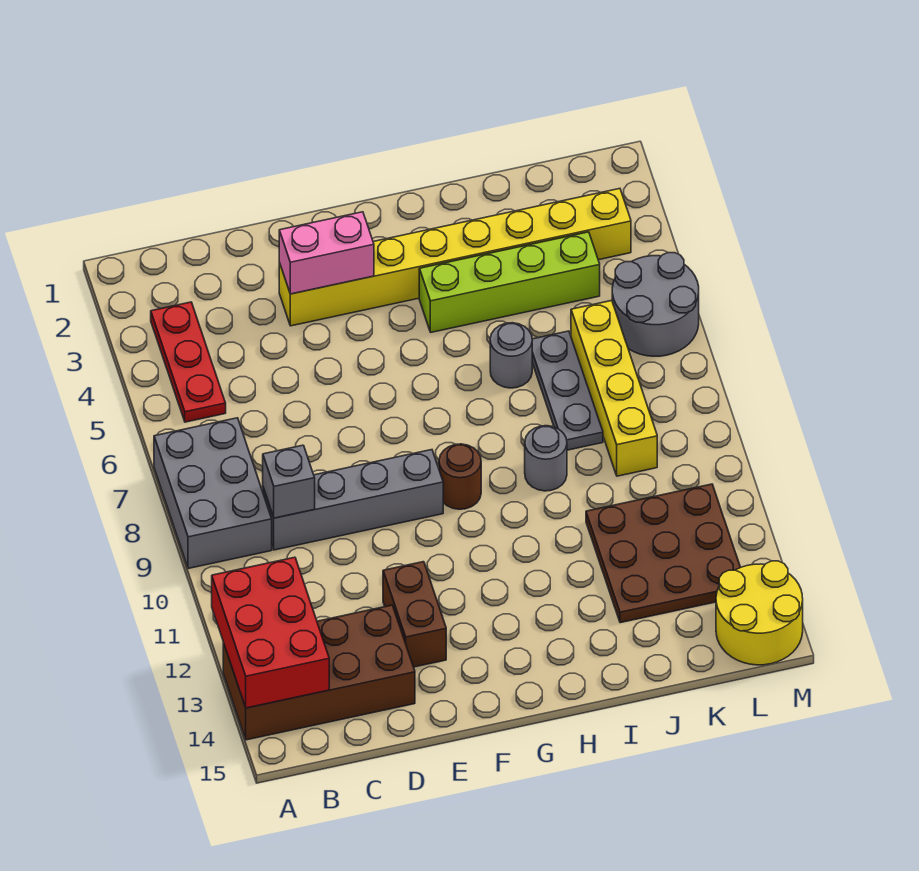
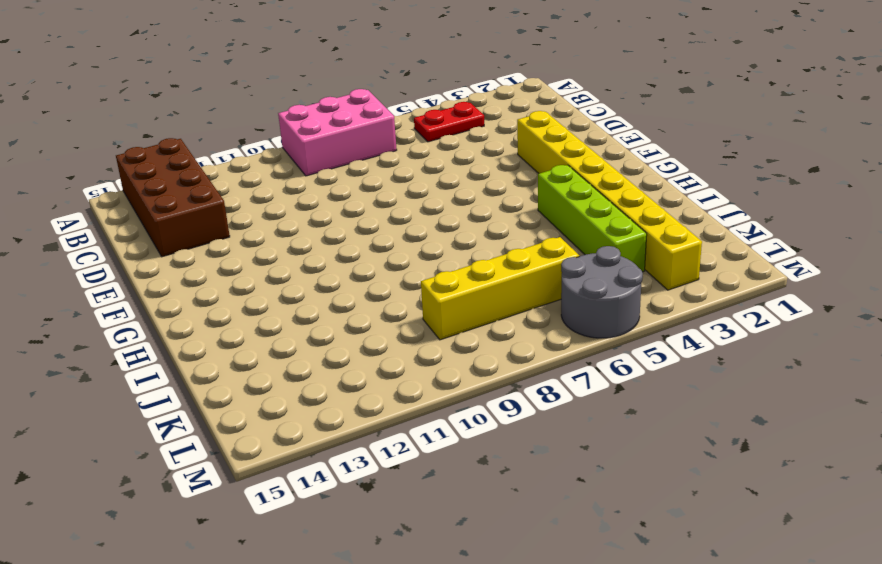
pink 2x3 brick [278,89,397,176] -> grey 2x3 brick [154,418,272,569]
red 1x2 plate [414,102,484,142] -> red 1x3 plate [151,302,226,422]
none -> grey 1x4 brick [263,450,443,550]
none -> brown 1x2 brick [383,562,446,667]
none -> brown 1x1 round brick [439,444,481,509]

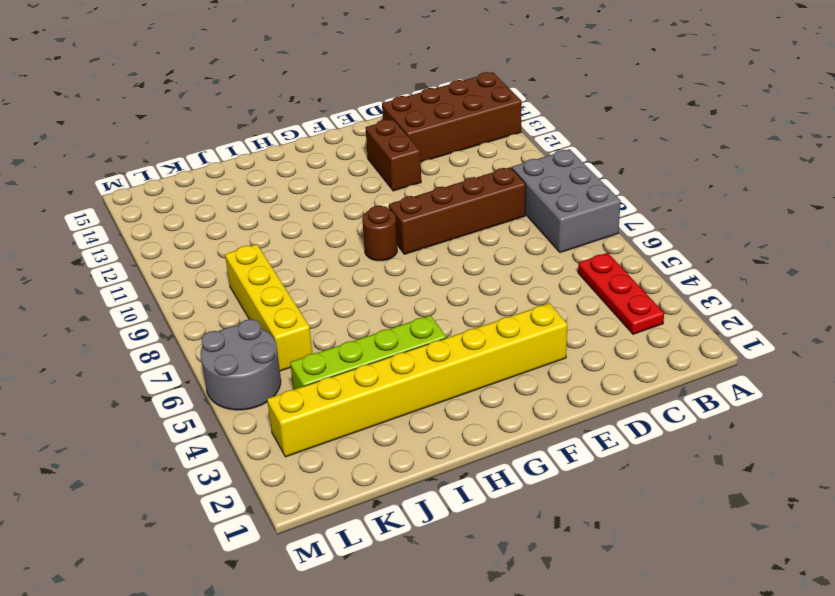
brown 1x4 brick [389,167,526,254] -> grey 1x4 brick [263,450,443,550]
none -> grey 1x1 round brick [490,323,532,388]
none -> grey 1x1 round brick [525,426,567,491]
none -> grey 1x3 plate [532,331,603,450]

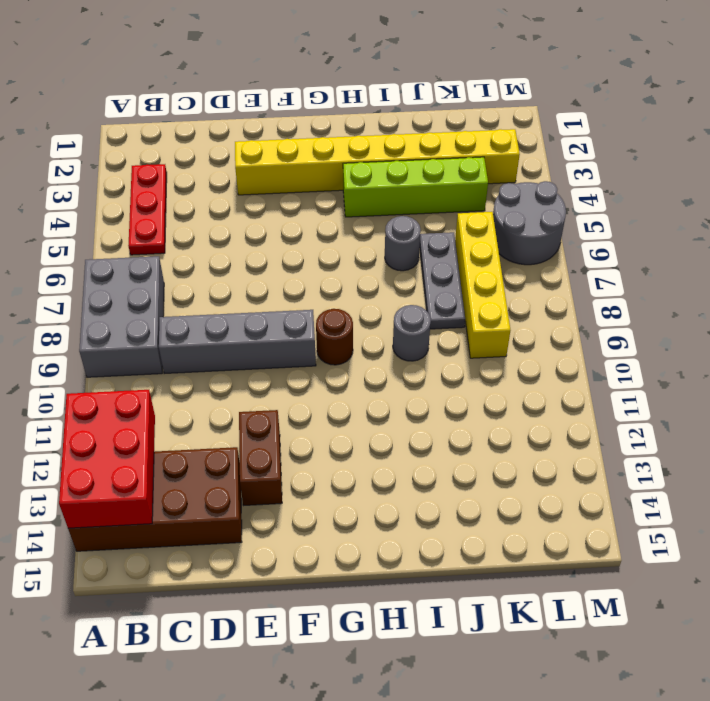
none -> brown 3x3 plate [586,484,740,623]
none -> yellow 2x2 round brick [716,561,803,665]
none -> grey 1x1 brick [263,445,315,518]

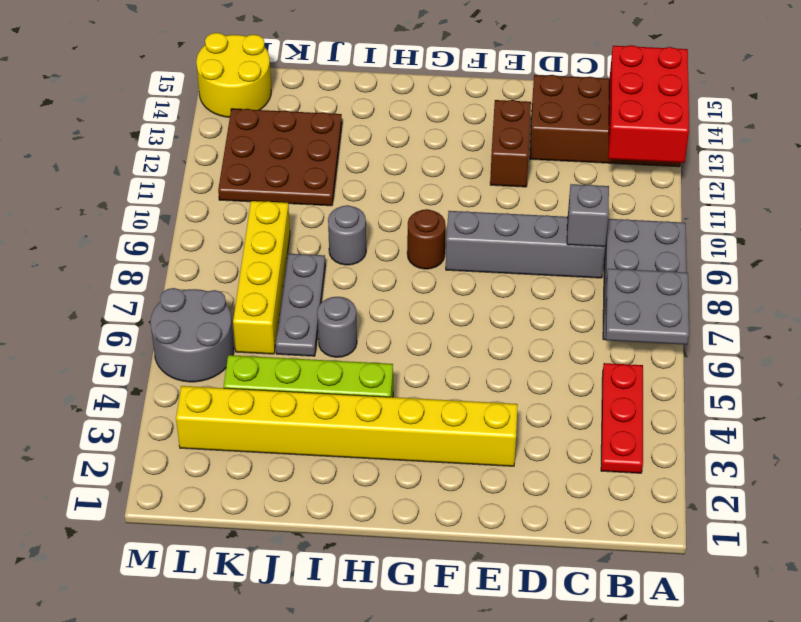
grey 2x2 plate [606,269,689,345] -> none
none -> pink 1x2 brick [279,212,374,294]

